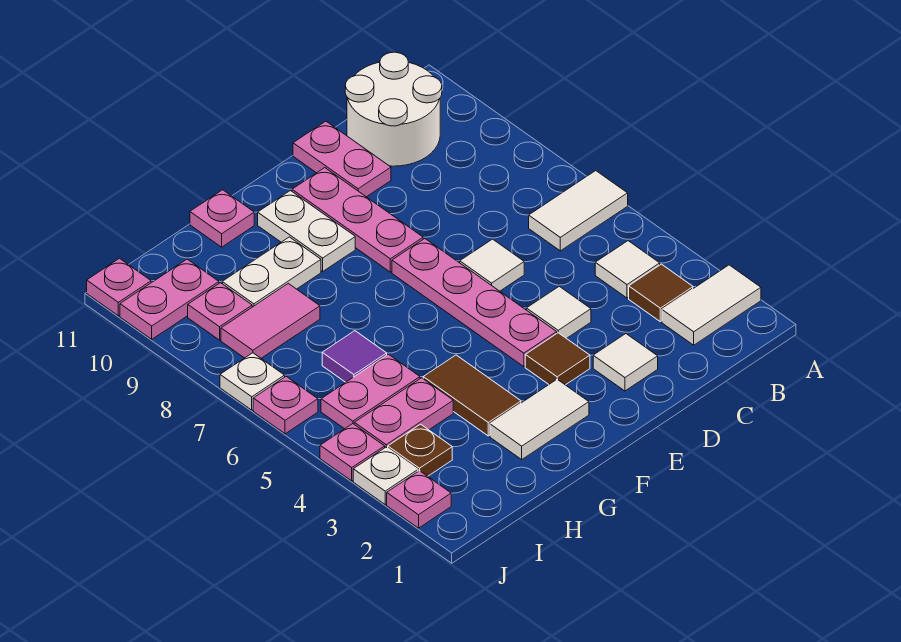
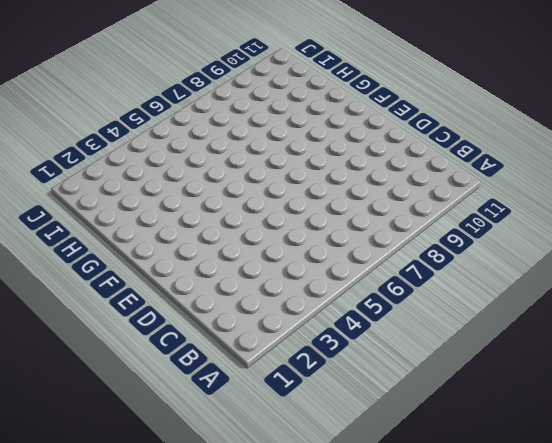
none -> white 1x2 tile [662,265,761,345]
none -> white 1x2 tile [529,171,628,251]
none -> brown 1x1 tile [629,264,693,322]
none -> white 1x1 tile [595,241,660,298]

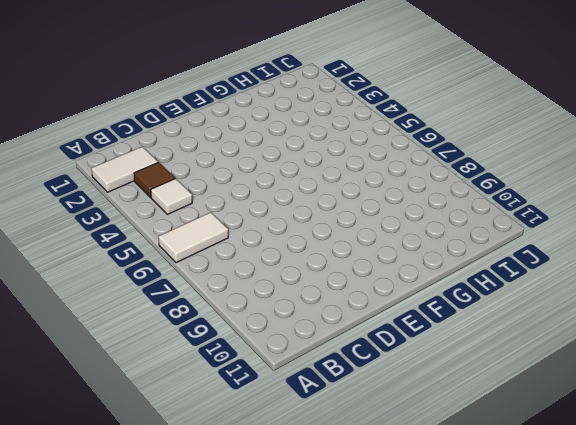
none -> white 2x2 round brick [345,52,442,166]
none -> white 1x1 tile [593,334,658,391]
none -> white 1x1 tile [527,286,591,339]
none -> white 1x1 tile [460,239,524,291]

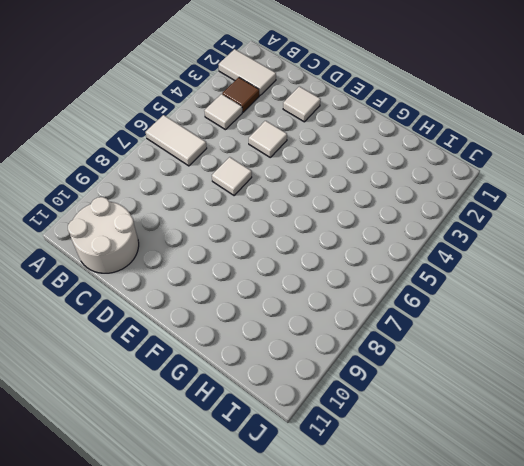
none -> pink 1x2 plate [293,121,391,197]
none -> brown 1x1 tile [525,333,590,385]
none -> pink 1x4 plate [392,239,557,367]
none -> pink 1x3 plate [292,168,423,272]

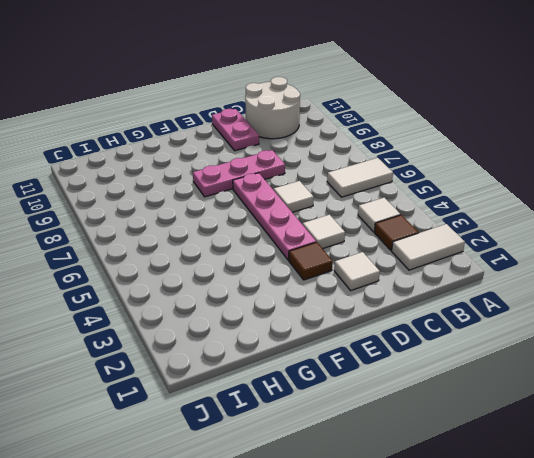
pink 1x3 plate [193,150,285,197] -> pink 1x3 plate turned to [292,168,423,272]
none -> white 1x2 tile [490,379,589,459]
none -> white 1x2 plate [258,191,355,271]
none -> brown 1x2 tile [423,355,521,436]
none -> white 1x2 plate [222,237,321,307]

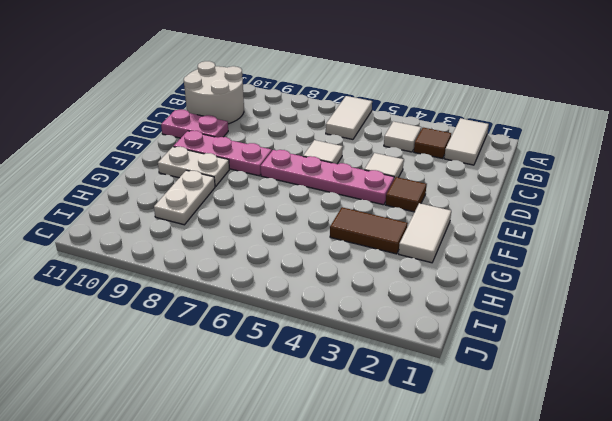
none -> white 1x1 tile [593,334,658,391]
none -> pink 1x1 plate [190,190,254,247]
none -> pink 1x2 plate [354,378,453,448]
none -> pink 1x2 plate [321,354,420,429]

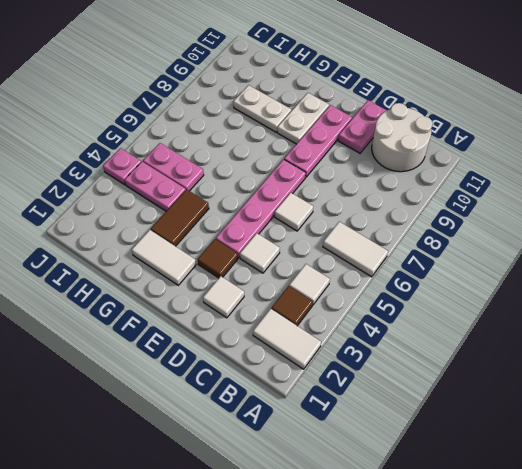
none -> pink 1x1 plate [190,190,254,247]
none -> purple 1x1 tile [322,331,387,382]
none -> pink 1x2 tile [221,283,320,358]
none -> brown 1x1 plate [388,424,452,476]

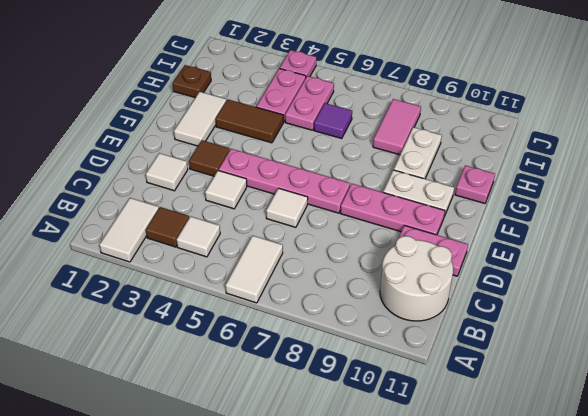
brown 1x1 plate [173,65,211,98] -> brown 1x1 plate moved to [388,424,452,476]
none -> pink 1x1 plate [188,283,252,340]
none -> pink 1x2 plate [120,259,219,339]
none -> pink 1x1 plate [387,471,451,528]
none -> white 1x1 plate [353,447,418,504]

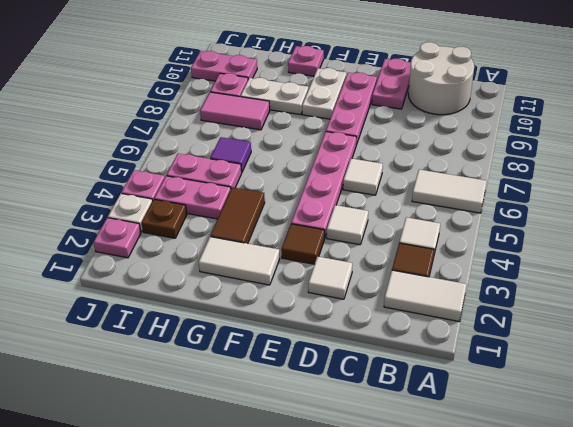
none -> pink 1x1 plate [253,377,318,434]
none -> white 1x1 plate [220,353,285,410]
none -> pink 1x1 plate [87,258,151,316]

